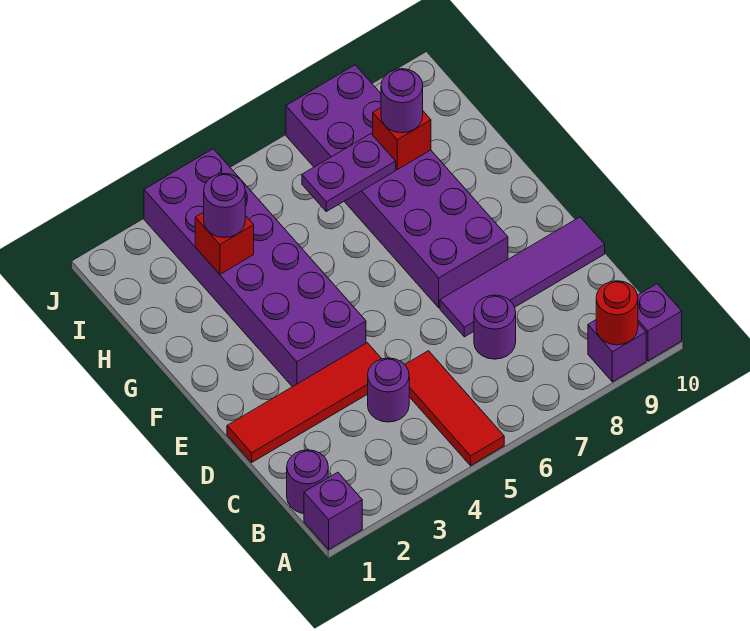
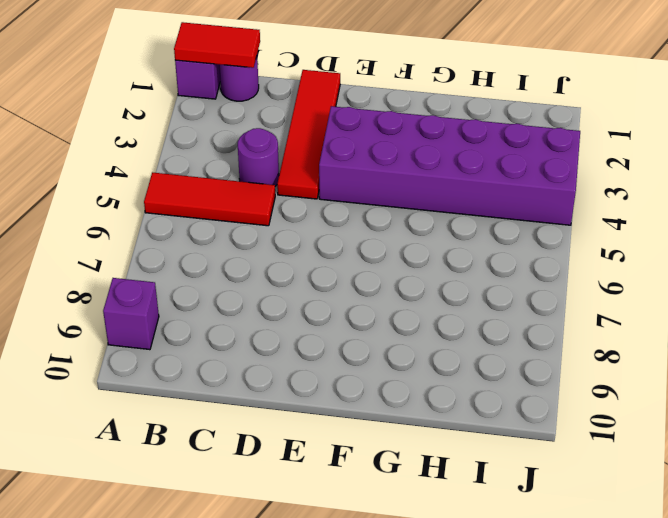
red 1x2 tile [174,22,260,68] -> none
none -> purple 1x1 brick [637,284,682,361]
none -> purple 1x1 round brick [474,295,516,359]
none -> purple 1x4 tile [440,217,605,337]

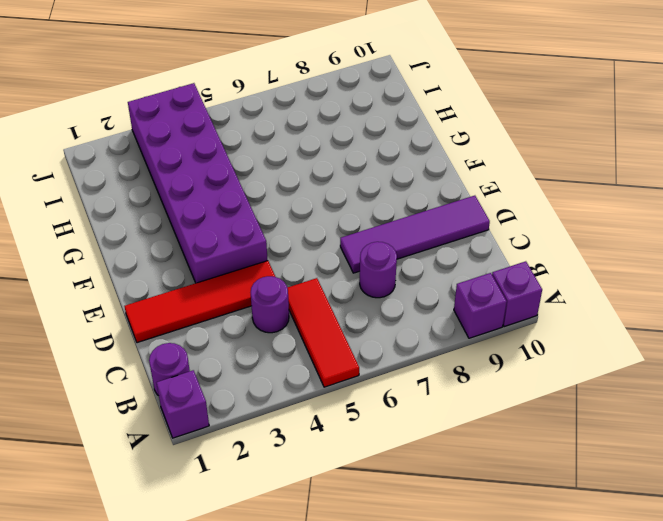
none -> purple 2x6 brick [286,65,508,308]
none -> red 1x1 round brick [596,281,638,345]
none -> red 1x1 brick [195,212,254,274]

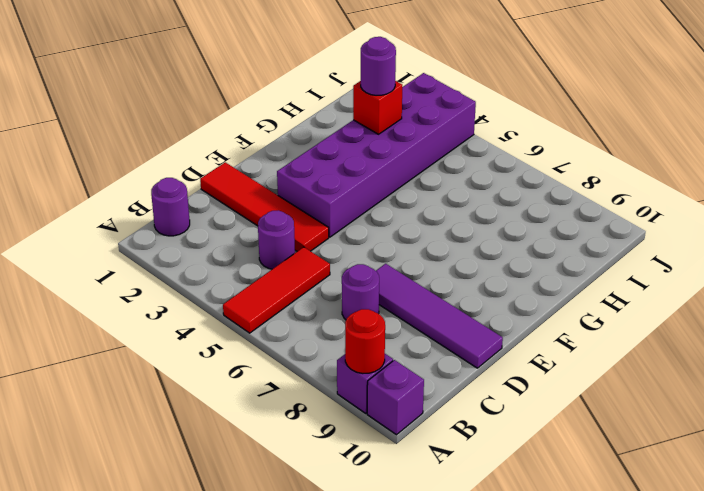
none -> purple 1x1 brick [304,472,362,549]
none -> purple 2x6 brick [286,65,508,308]
none -> purple 1x2 plate [302,134,396,211]

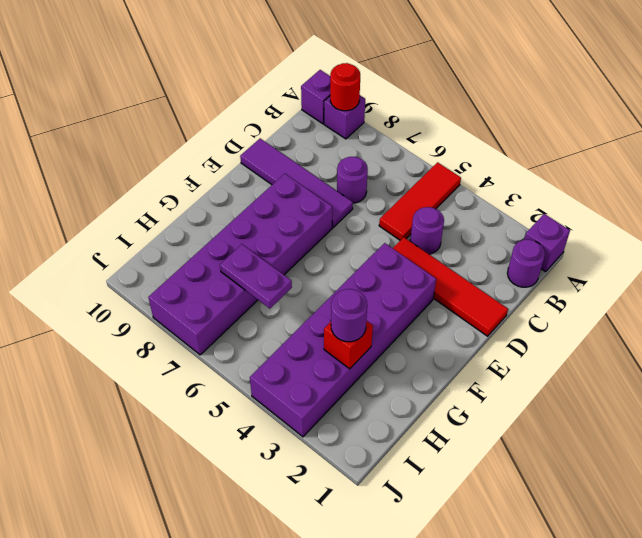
none -> red 1x1 brick [373,108,431,170]
none -> purple 1x1 round brick [381,69,423,133]

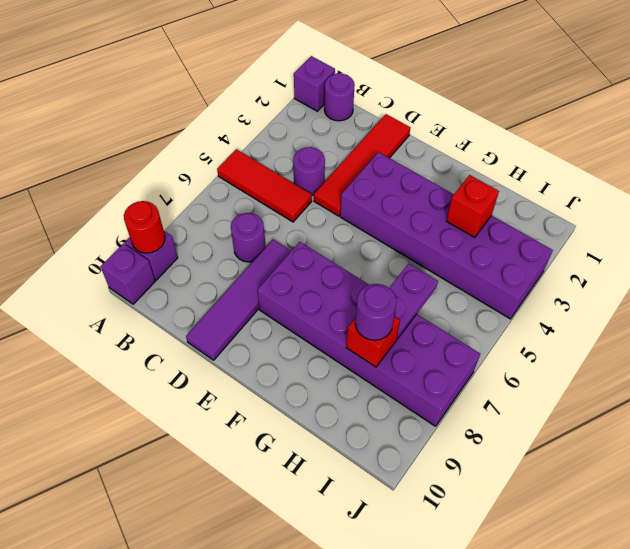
none -> purple 1x1 round brick [204,174,245,238]

